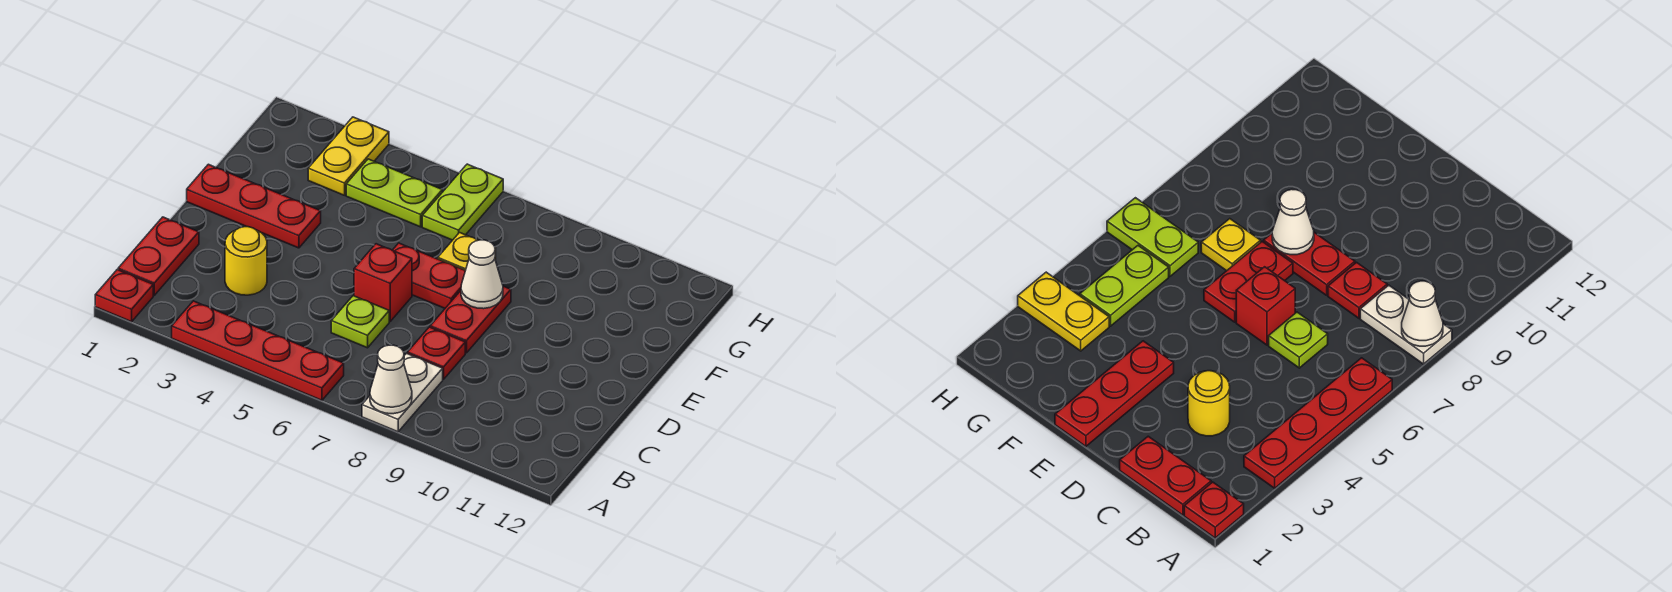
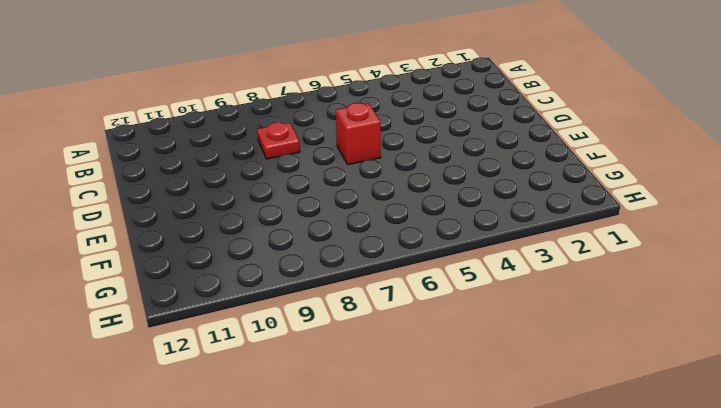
none -> red 1x1 plate [95,270,153,322]
none -> red 1x4 plate [172,301,344,400]
none -> white 1x2 plate [362,353,443,432]

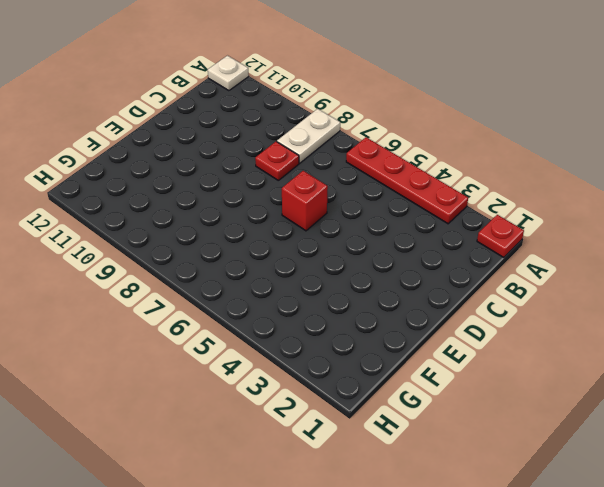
white 1x1 plate [208,56,249,91] -> none
none -> red 1x2 plate [118,217,199,295]
none -> yellow 1x1 round brick [225,227,267,295]
none -> lime 1x1 plate [331,296,389,348]

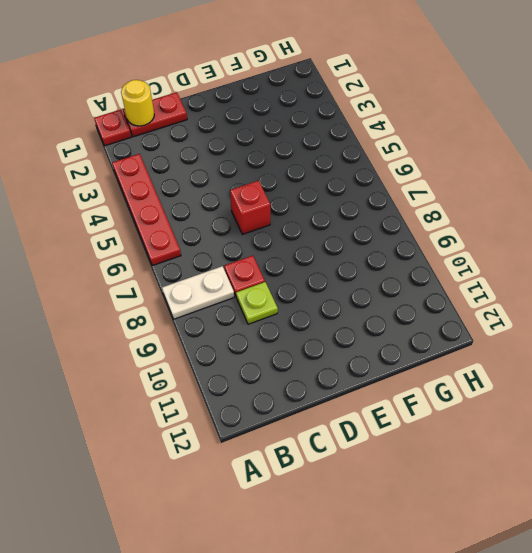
yellow 1x1 round brick [121,80,154,126] -> yellow 1x1 round brick moved to [225,227,267,295]
lime 1x1 plate [236,282,278,324] -> lime 1x1 plate moved to [331,296,389,348]
none -> red 1x2 plate [430,286,511,353]
none -> red 1x3 plate [187,164,321,248]
none -> red 1x2 plate [393,243,465,308]

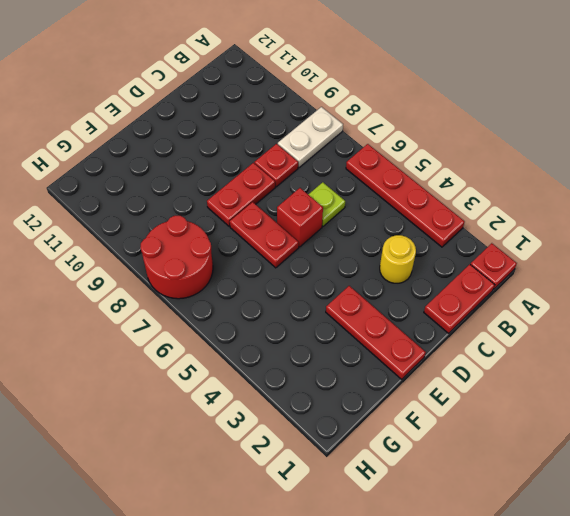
red 2x2 round brick [140,216,213,299] -> none
none -> yellow 1x1 plate [438,233,496,270]
none -> yellow 1x2 plate [308,117,389,195]
none -> lime 1x2 plate [346,159,442,227]

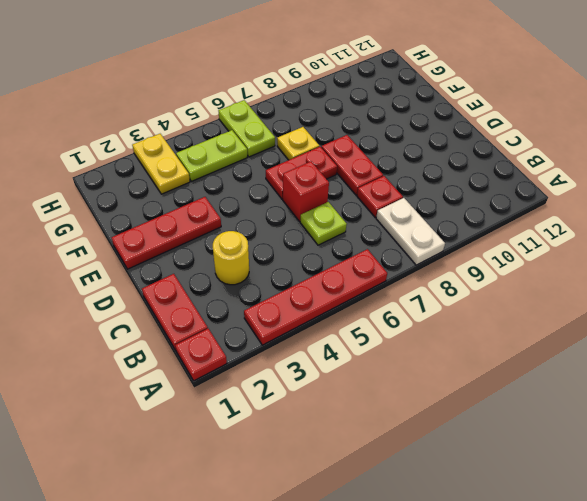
none -> white 1x1 cone [370,345,412,414]
none -> white 1x1 cone [461,240,503,309]

